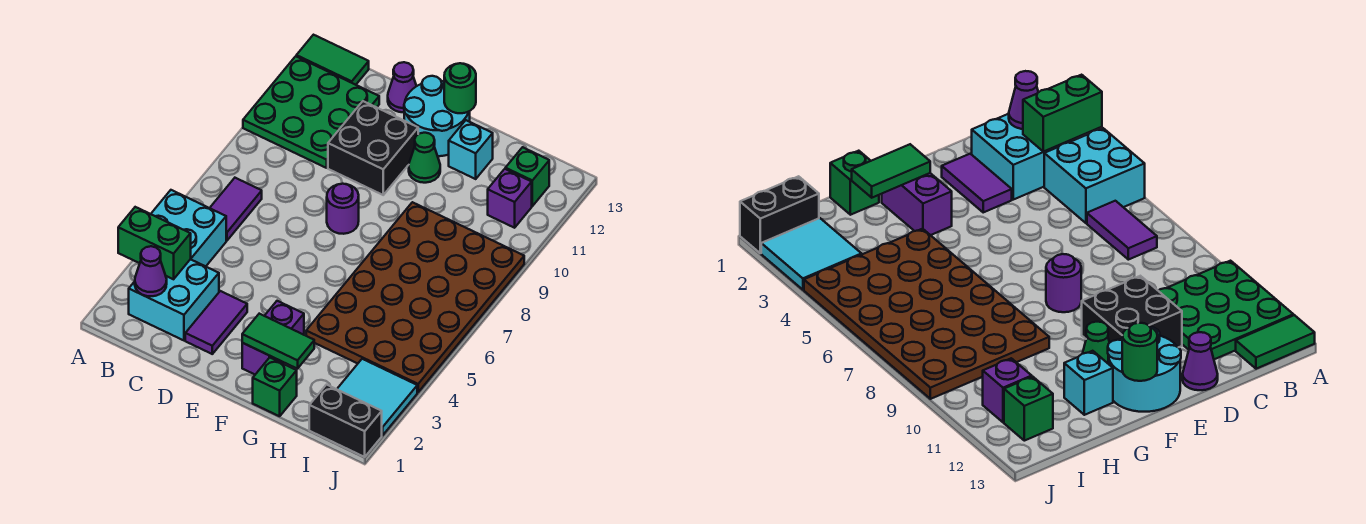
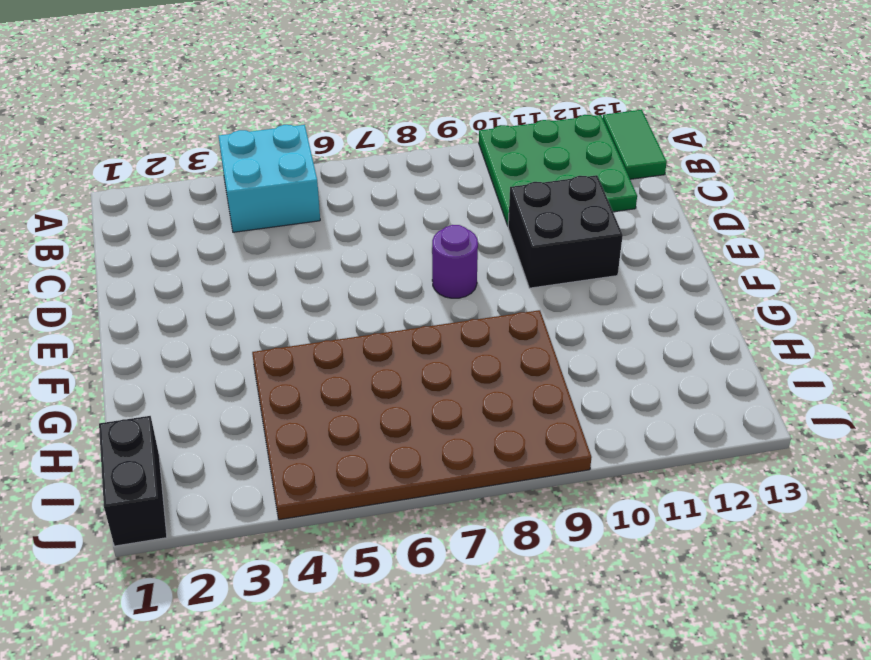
none -> cyan 2x2 brick [129,259,219,340]
none -> purple 1x2 tile [210,178,262,241]
none -> purple 1x2 tile [185,291,247,354]

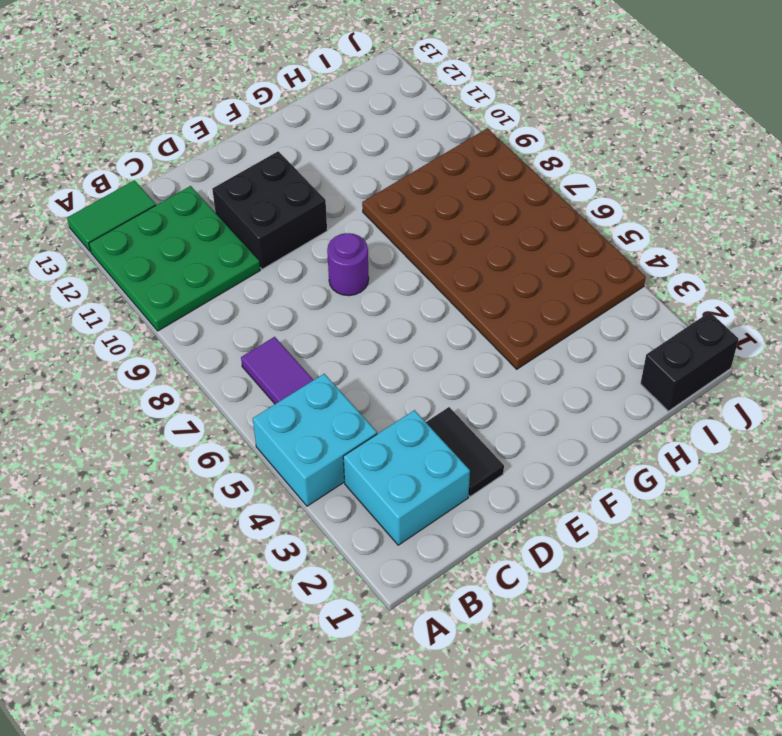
black 1x2 tile [426,407,504,497] -> purple 1x2 tile [185,291,247,354]
none -> purple 1x1 cone [388,62,416,112]
none -> cyan 2x2 round brick [404,76,470,156]
none -> purple 1x2 brick [242,301,304,374]

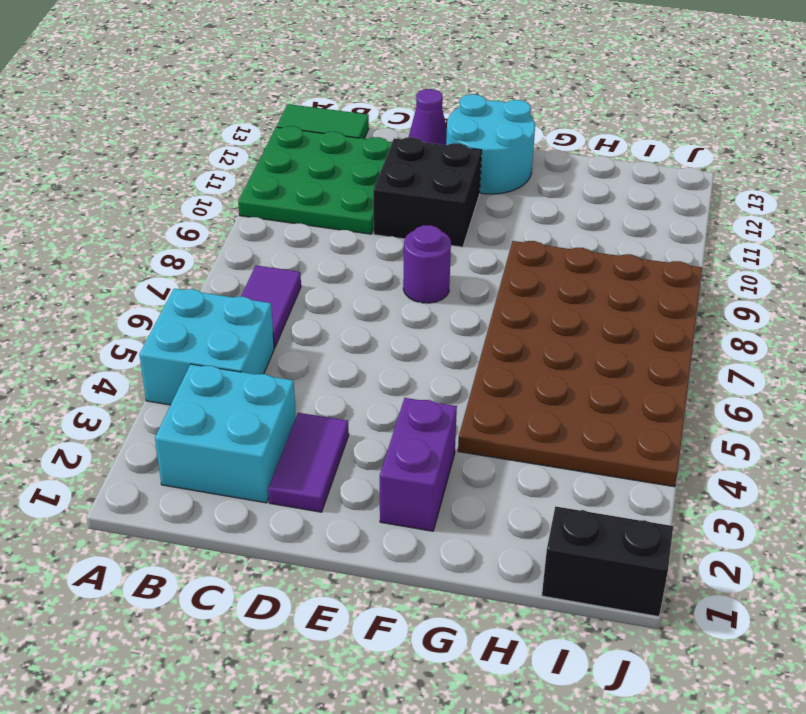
none -> green 1x1 cone [409,133,440,183]
none -> green 1x1 brick [253,358,297,416]
none -> cyan 1x1 brick [449,120,493,179]

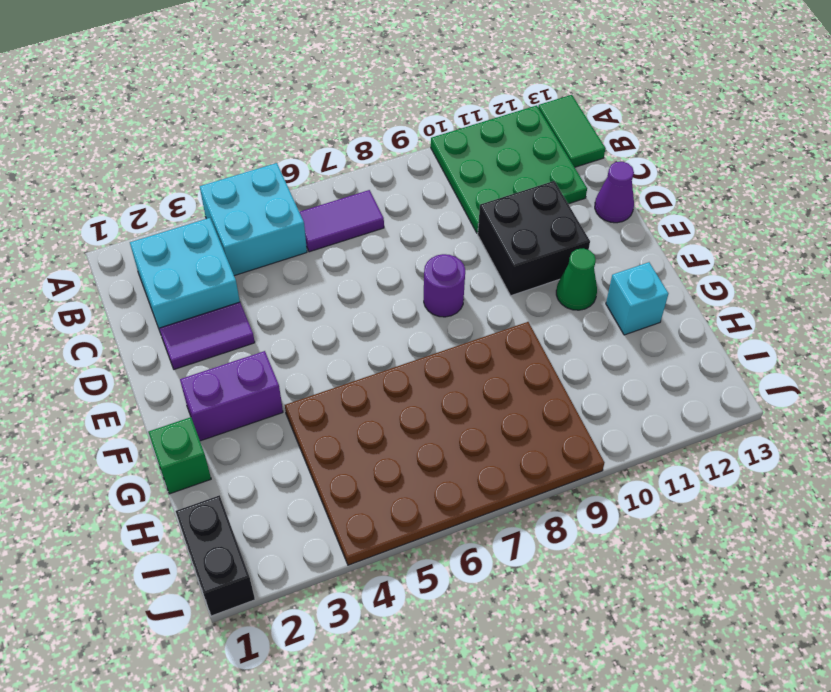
none -> cyan 2x2 round brick [404,76,470,156]
none -> cyan 2x2 tile [337,359,417,435]
none -> purple 1x1 brick [488,169,532,228]

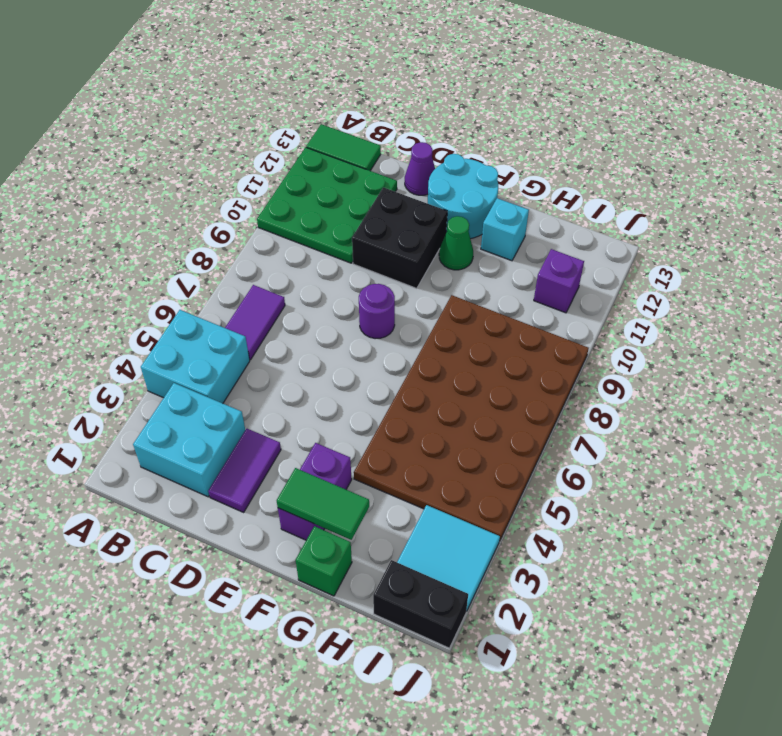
none -> green 1x1 brick [505,147,549,206]
none -> green 1x2 brick [118,207,191,279]
none -> purple 1x1 cone [135,246,167,296]

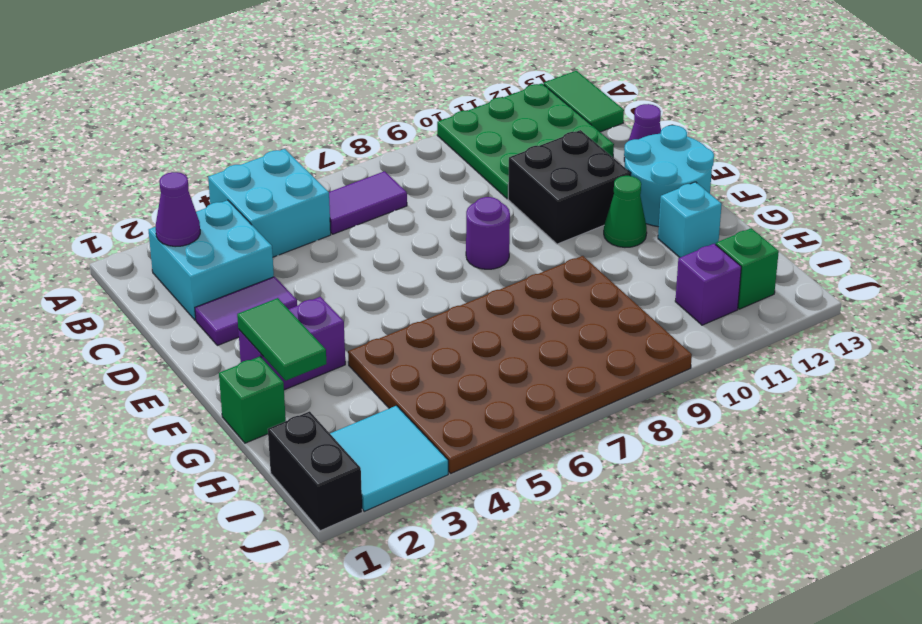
none -> green 1x2 brick [118,207,191,279]
none -> green 1x1 round brick [444,63,476,113]

